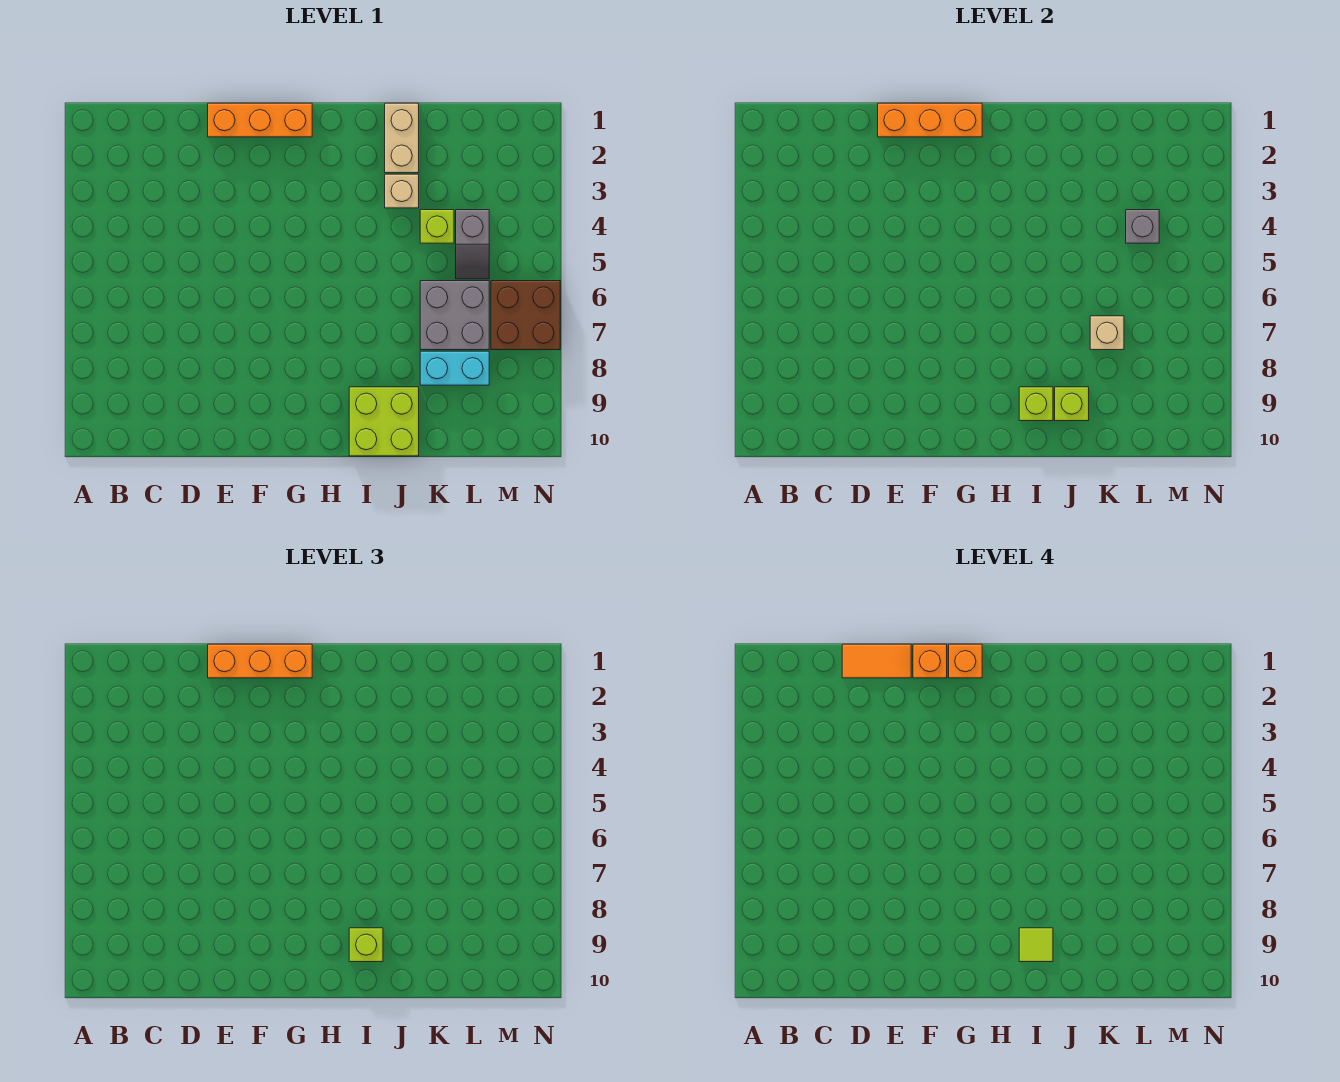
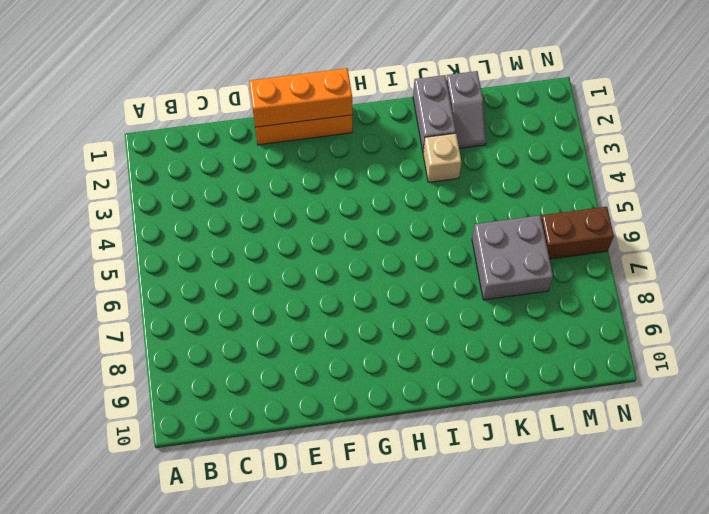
grey 1x2 brick [413,75,456,151] -> tan 1x2 brick [385,103,419,173]
grey 1x2 slope [446,71,486,148] -> grey 1x2 slope moved to [456,210,489,279]
brown 1x2 brick [541,207,614,259] -> brown 2x2 brick [491,281,560,350]
none -> lime 2x2 brick [349,387,419,456]
none -> lime 1x1 brick [420,210,454,243]
none -> cyan 1x2 brick [420,351,489,385]

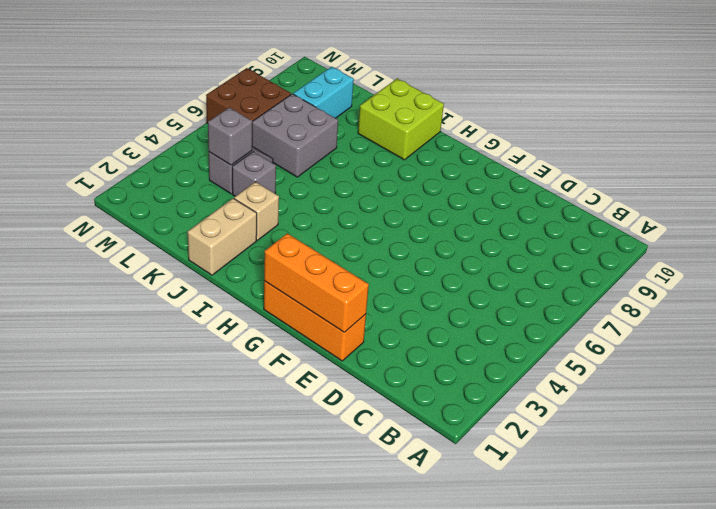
grey 1x1 brick [232,152,276,196] -> lime 1x1 brick [420,210,454,243]
cyan 1x2 brick [293,67,354,118] -> cyan 1x2 brick turned to [420,351,489,385]
none -> lime 1x1 brick [1019,387,1053,421]
none -> lime 1x1 brick [1055,387,1089,421]
none -> tan 1x1 brick [1090,316,1124,350]

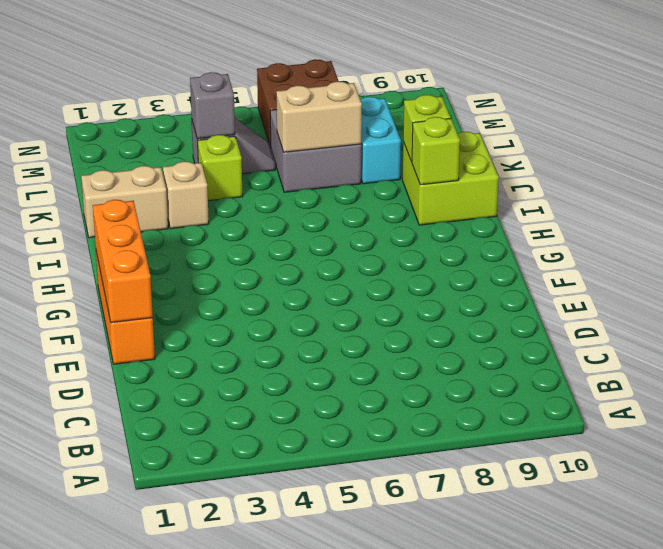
tan 1x2 brick [276,82,362,152] -> tan 1x1 brick [1090,316,1124,350]
none -> orange 1x3 brick [208,644,312,678]
none -> lime 1x1 brick [349,928,383,962]
none -> orange 1x2 tile [842,644,911,678]

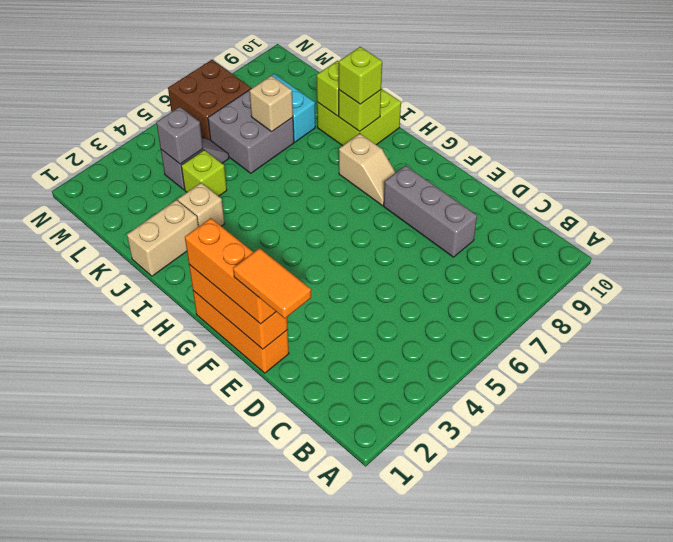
grey 1x3 brick [384,165,477,257] -> none
tan 1x2 slope [339,134,396,206] -> none
none -> orange 1x1 brick [913,644,947,678]
none -> orange 1x1 brick [949,644,982,678]
none -> lime 1x1 tile [1019,928,1053,962]

